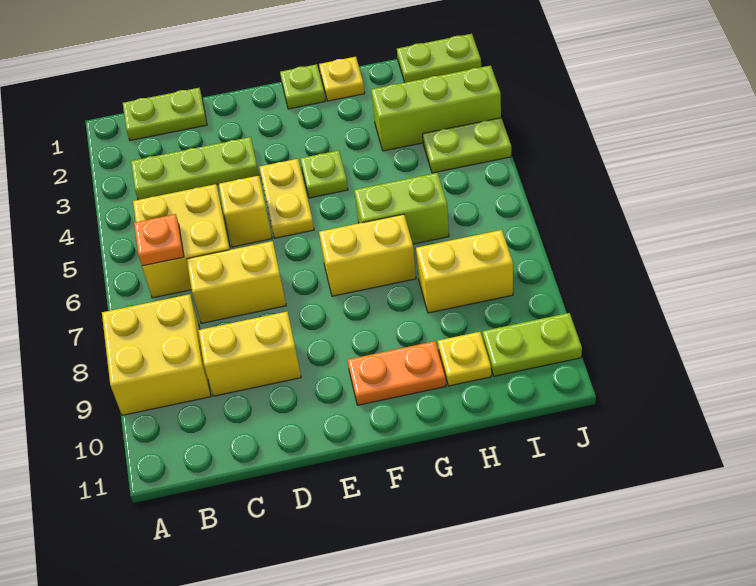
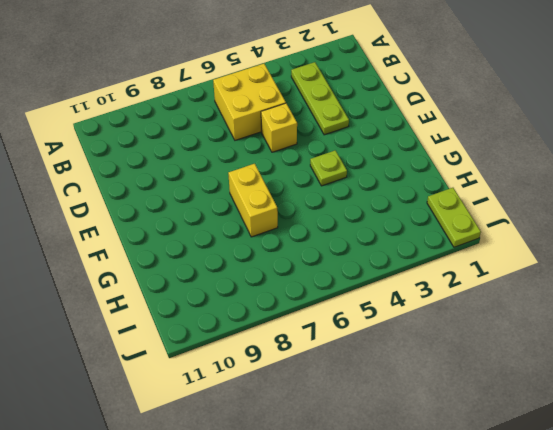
none -> yellow 2x2 brick [102,294,211,415]
none -> lime 1x2 plate [123,88,207,140]
none -> yellow 1x2 brick [187,241,286,323]

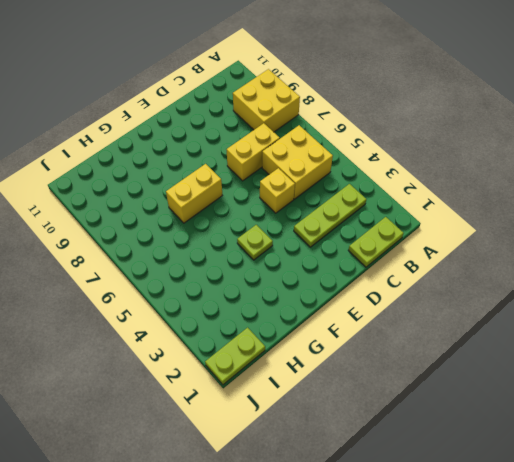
none -> yellow 1x2 brick [198,312,301,396]
none -> yellow 1x2 plate [259,159,314,238]
none -> lime 1x1 plate [280,64,325,109]

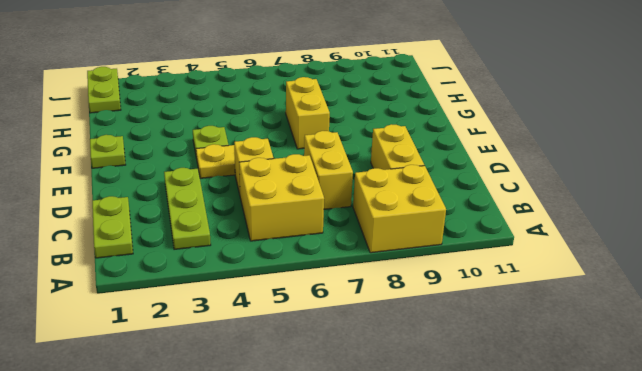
none -> orange 1x2 plate [347,341,446,405]
none -> yellow 1x1 plate [319,57,365,101]
none -> lime 1x2 brick [354,173,449,244]

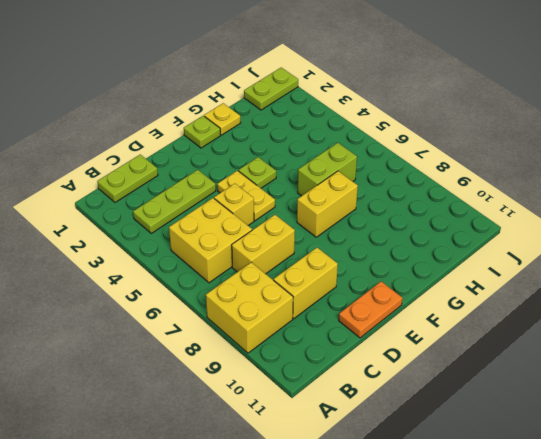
orange 1x2 plate [339,281,402,338] -> orange 1x2 plate moved to [347,341,446,405]
none -> lime 1x3 brick [371,66,501,151]
none -> yellow 1x2 brick [416,230,513,313]
none -> yellow 1x1 plate [438,332,491,386]

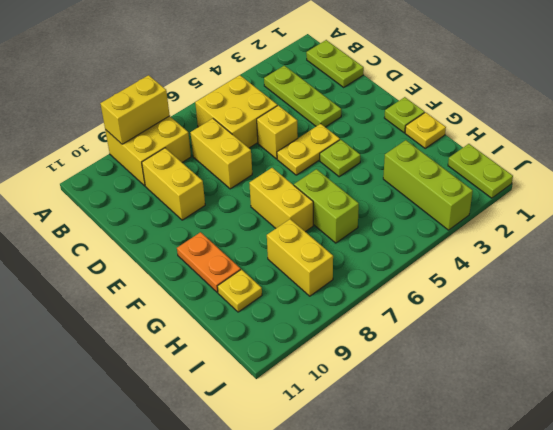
yellow 1x2 brick [100,75,170,144] -> none
none -> lime 1x2 plate [423,118,511,173]
none -> lime 1x2 plate [483,313,582,376]
none -> orange 1x1 plate [134,214,184,266]

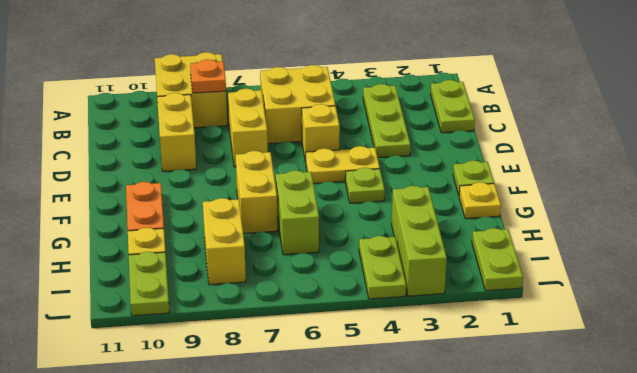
orange 1x1 plate [190,59,226,93] -> orange 1x1 plate moved to [134,214,184,266]

